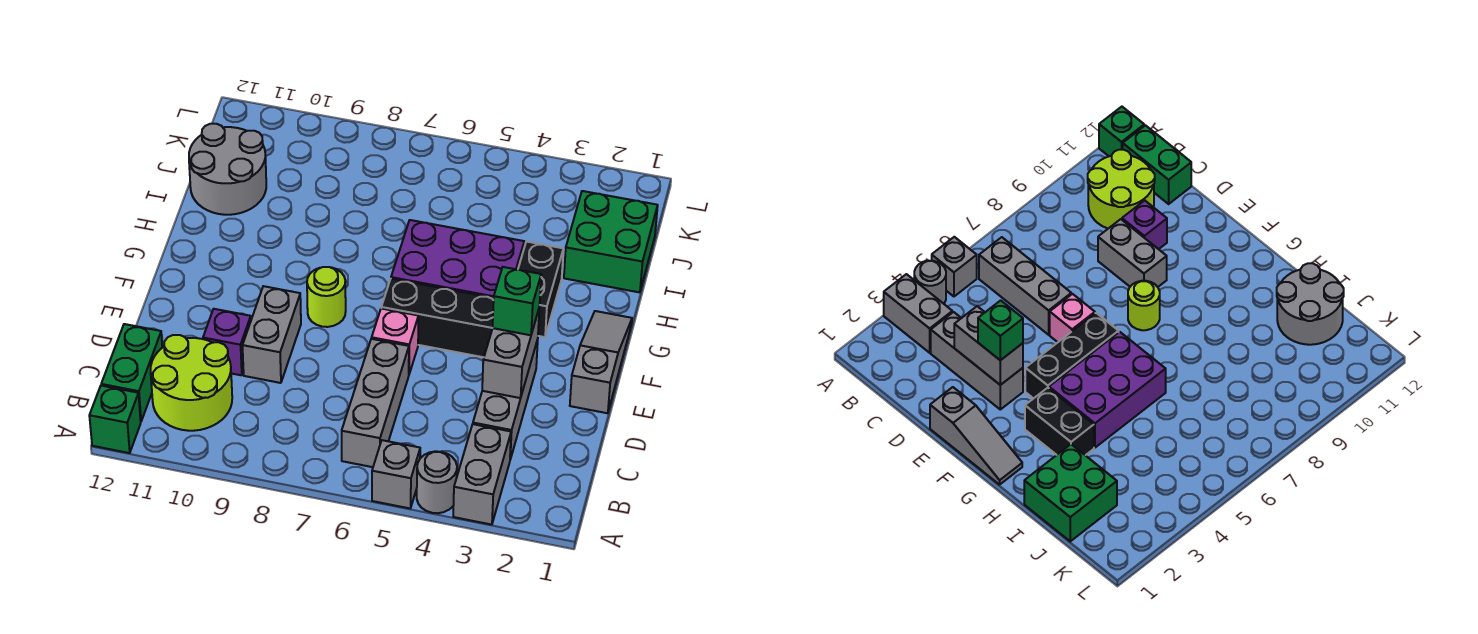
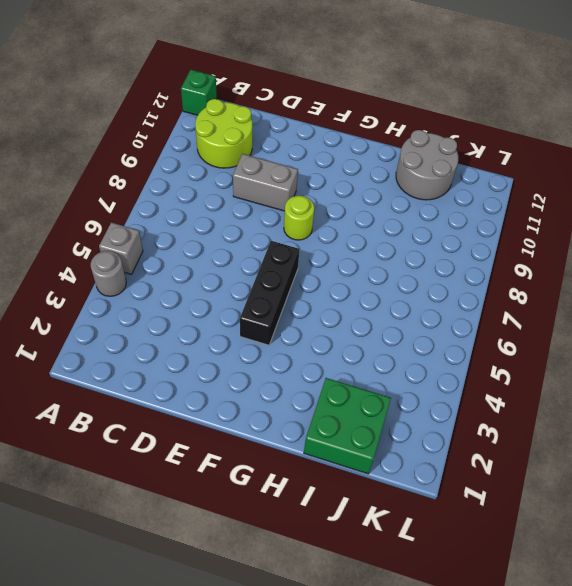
none -> grey 1x2 brick [453,424,511,525]
none -> grey 1x3 brick [342,339,409,467]
none -> green 1x2 brick [101,324,162,421]

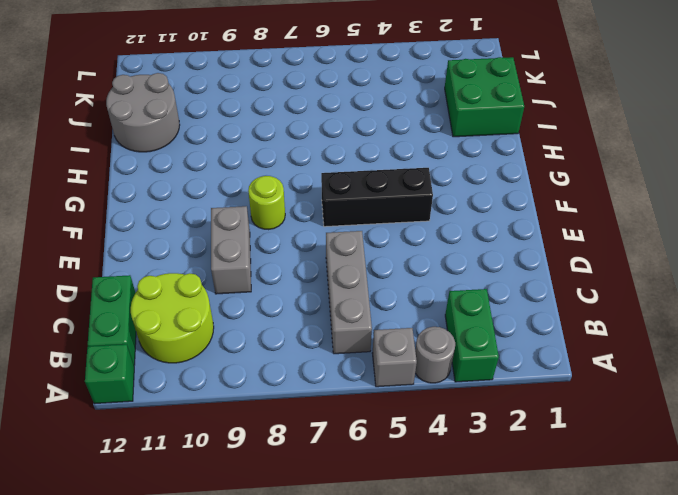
green 1x2 brick [445,289,499,382] -> grey 1x2 brick [453,424,511,525]
none -> grey 1x3 brick [473,340,538,459]
none -> purple 1x1 brick [203,309,251,375]
none -> grey 1x3 slope [570,311,632,413]

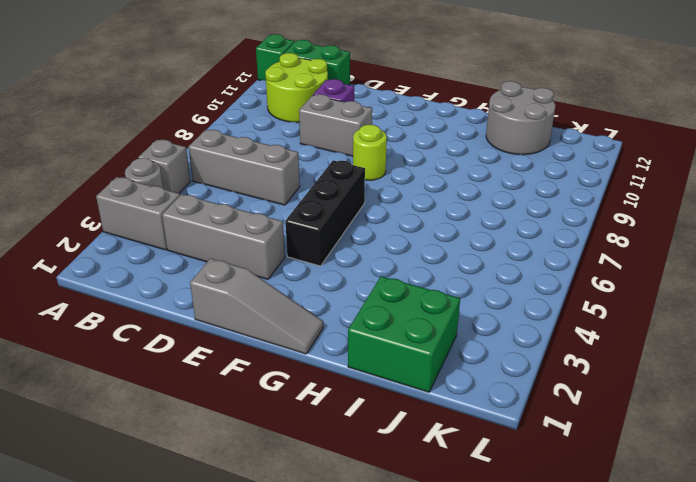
none -> pink 1x1 brick [372,309,419,374]
none -> black 1x2 brick [518,242,563,337]
none -> purple 2x3 brick [391,220,524,298]

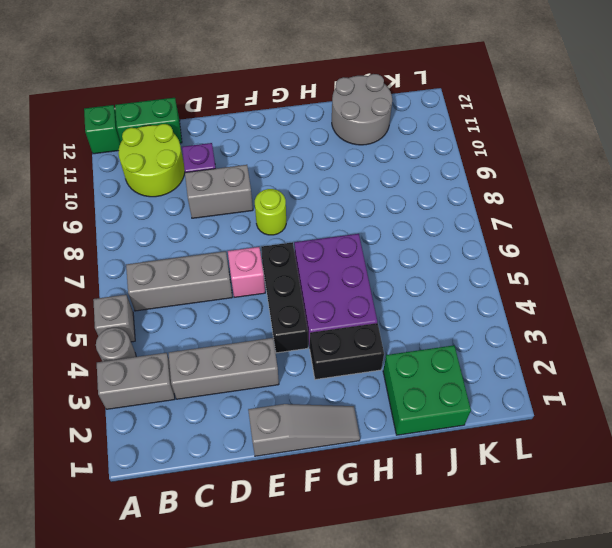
none -> grey 1x2 brick [482,310,539,398]
none -> green 1x1 brick [493,267,541,335]

